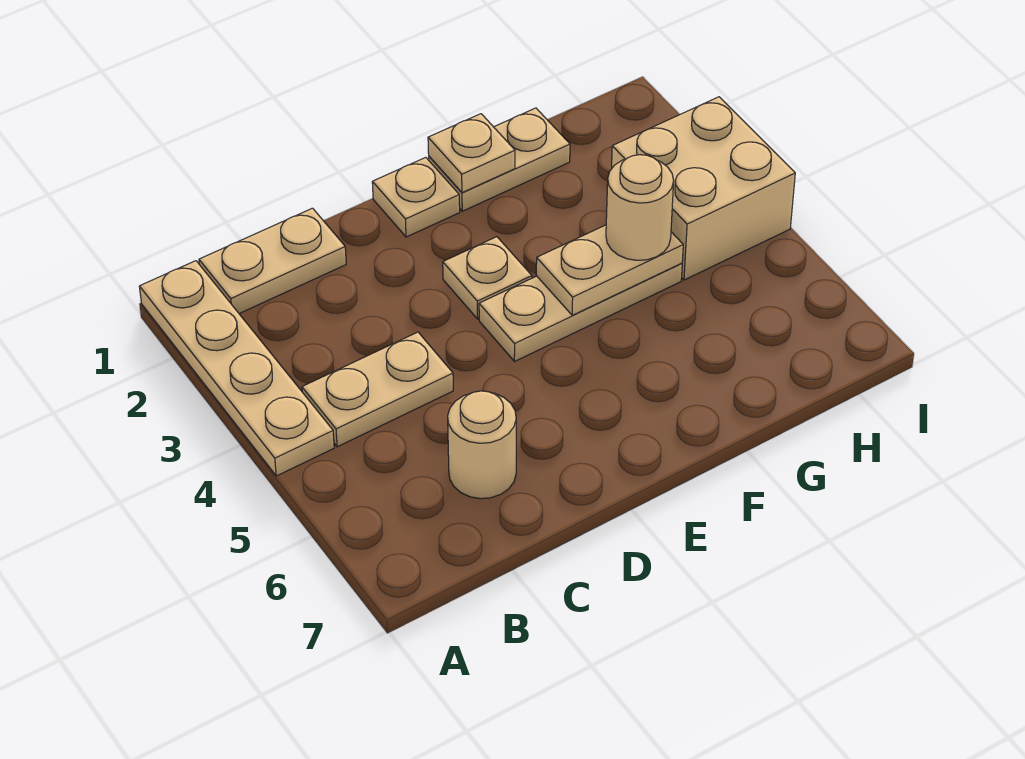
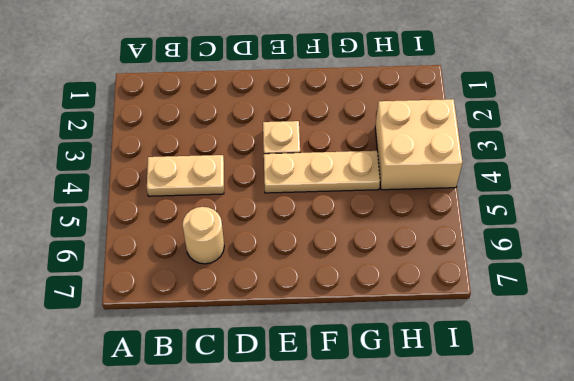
none -> tan 1x4 plate [139,261,334,476]
none -> tan 1x2 plate [199,208,346,314]
none -> tan 1x1 plate [372,157,460,237]

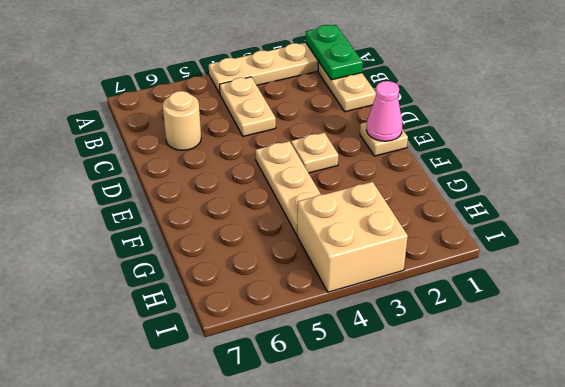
green 1x2 plate [306,25,363,80] -> none
pink 1x1 cone [366,81,402,141] -> none
none -> tan 1x2 plate [429,108,570,211]
none -> tan 1x1 plate [428,114,515,193]
none -> tan 1x2 plate [536,225,683,315]

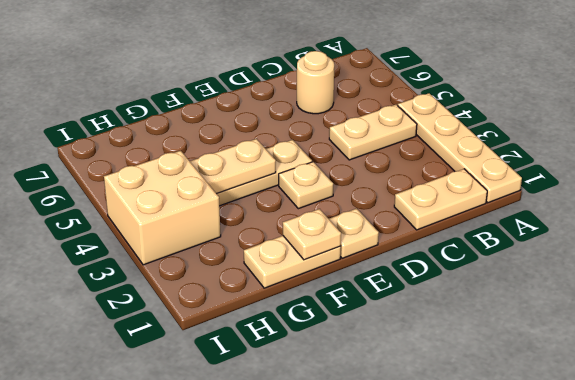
none -> tan 1x1 round brick [606,155,674,260]

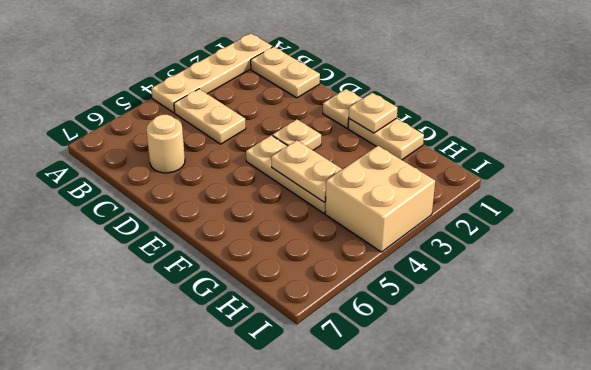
none -> tan 1x1 round brick [606,155,674,260]

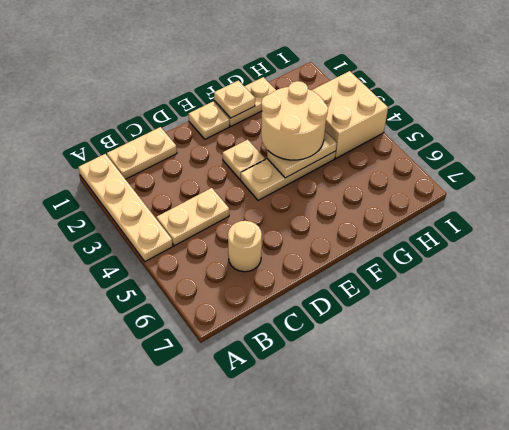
tan 2x2 round brick [261,81,328,160] -> tan 1x1 round brick [606,155,674,260]

